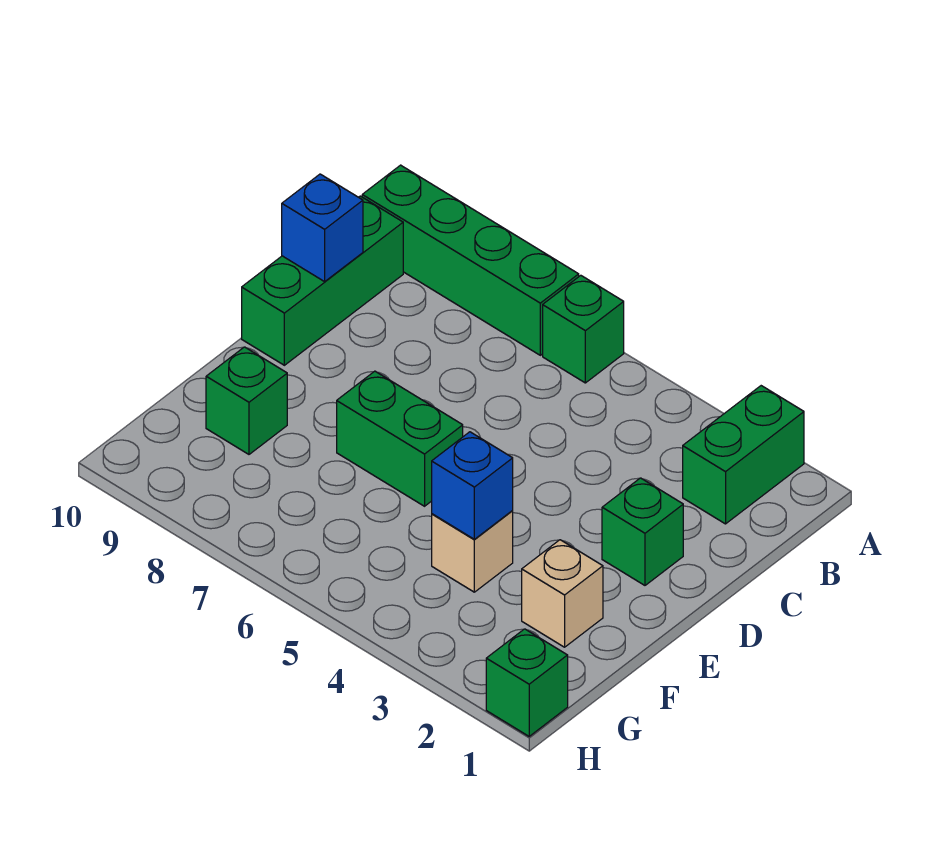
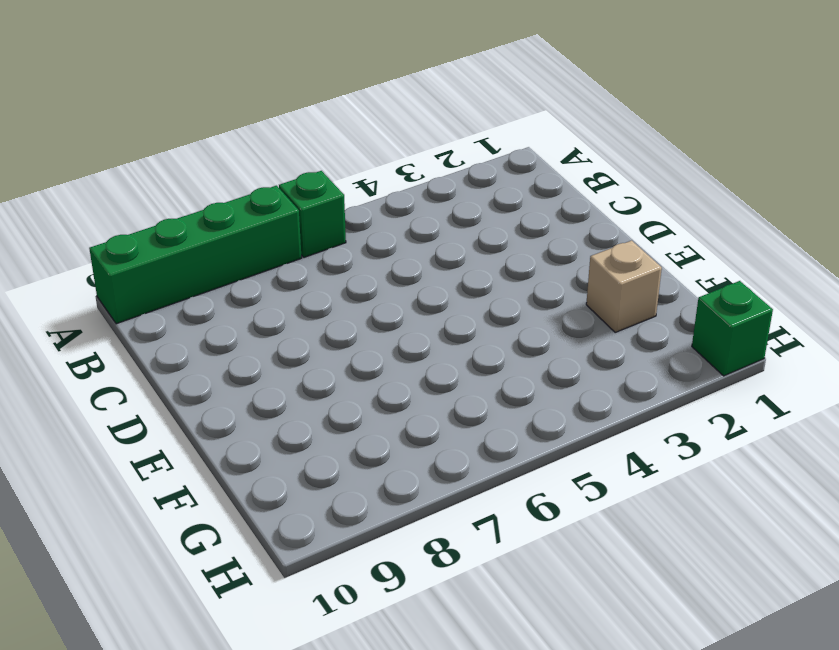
none -> green 1x2 brick [683,386,804,524]
none -> green 1x3 brick [242,196,403,365]
none -> green 1x1 brick [602,478,683,585]

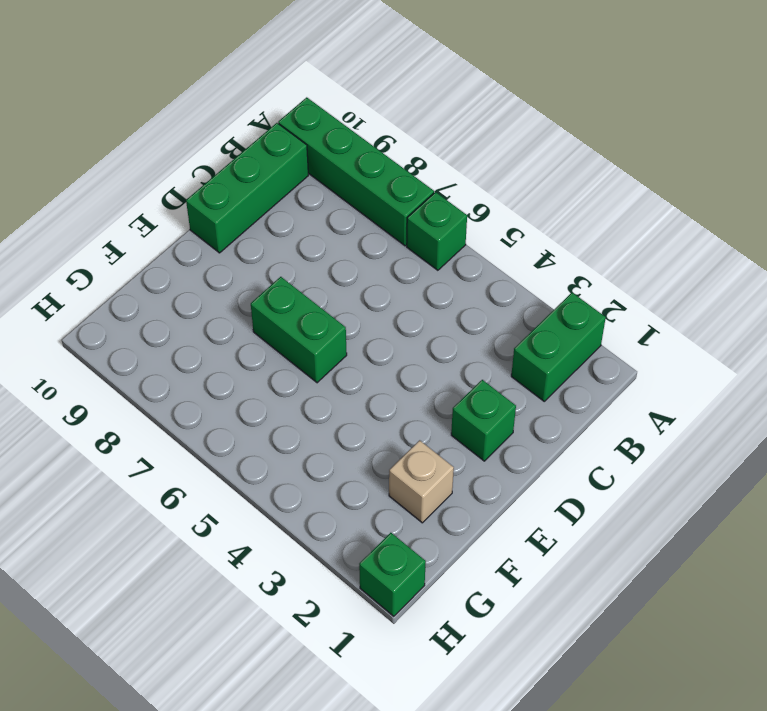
none -> tan 1x1 brick [432,511,513,592]
none -> green 1x1 brick [206,347,287,454]
none -> blue 1x1 brick [282,174,363,282]

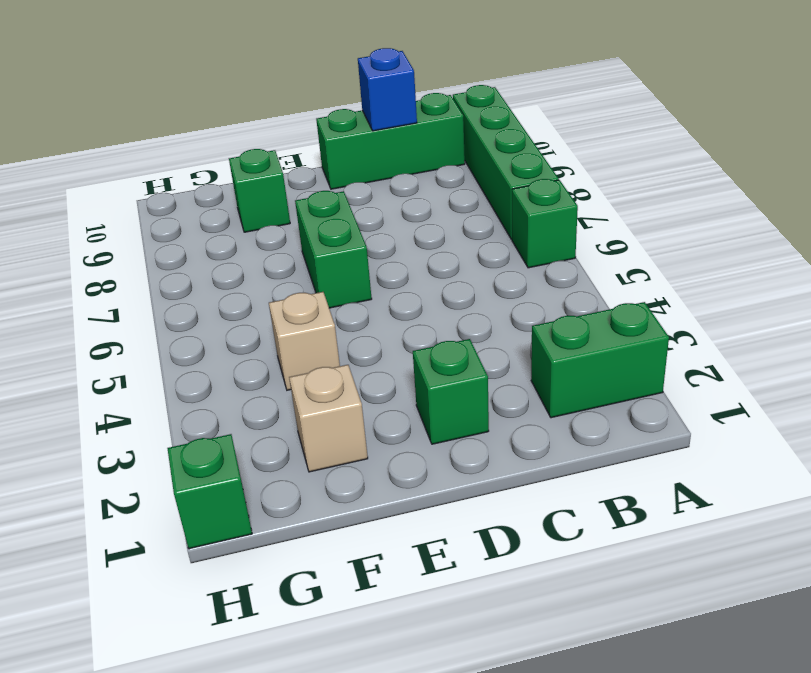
none -> blue 1x1 brick [432,432,513,539]

